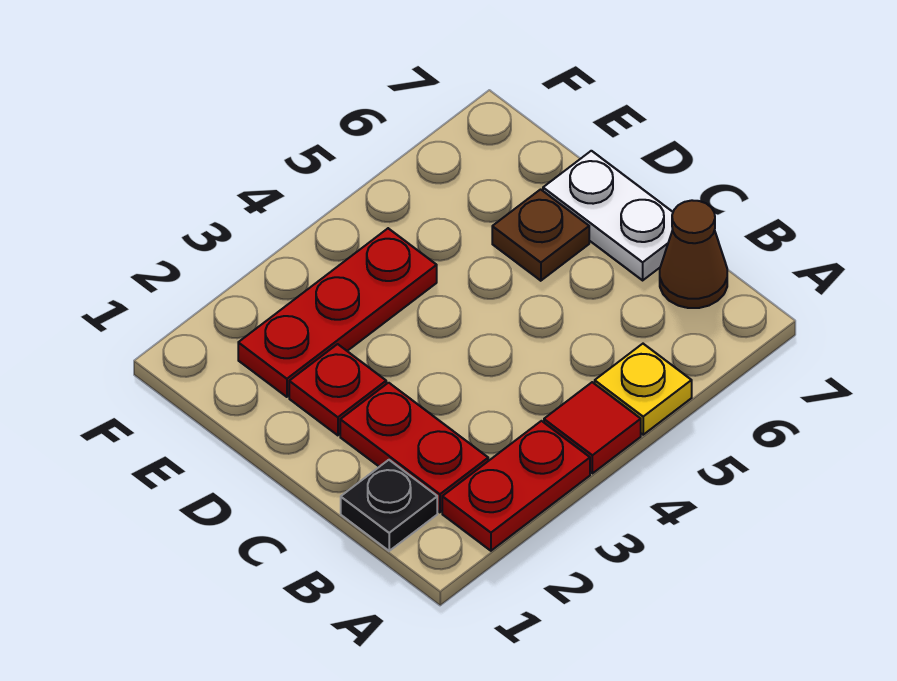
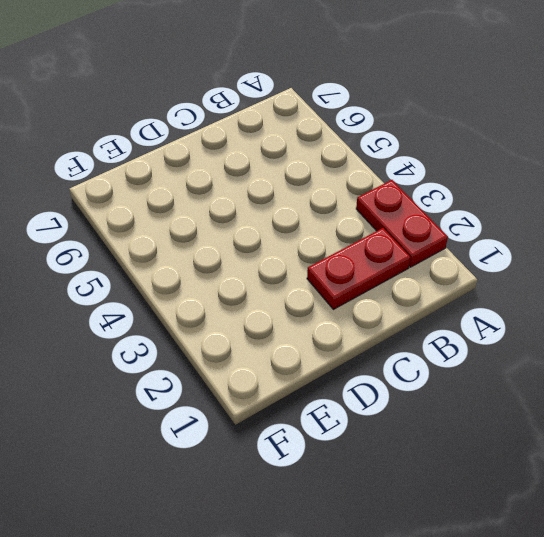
none -> red 1x1 tile [544,382,641,473]
none -> yellow 1x1 plate [595,344,692,435]

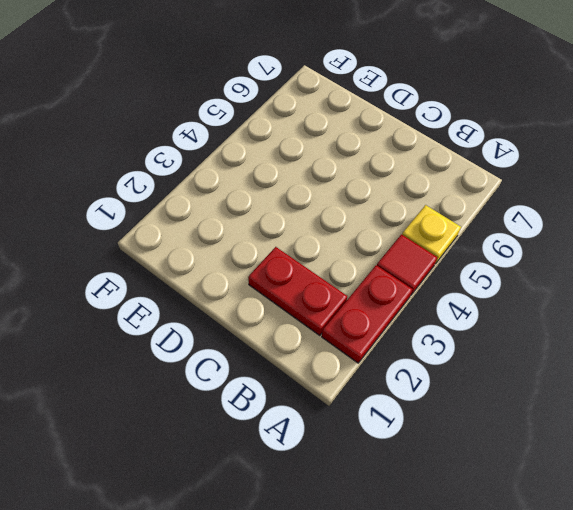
none -> black 1x1 plate [341,460,437,551]
none -> brown 1x1 cone [660,200,727,308]

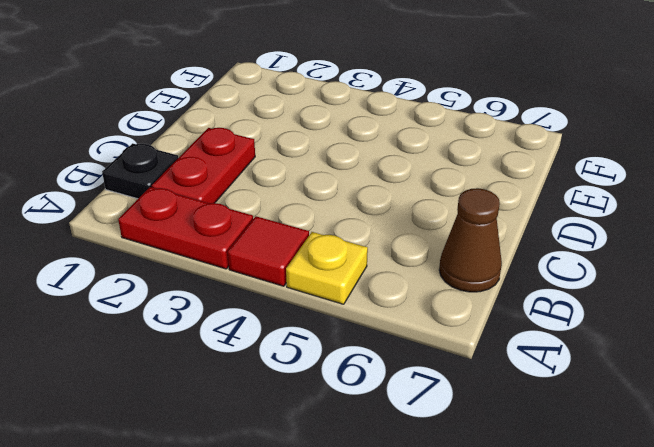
none -> white 1x2 plate [543,151,673,280]
none -> red 1x1 plate [289,344,386,435]

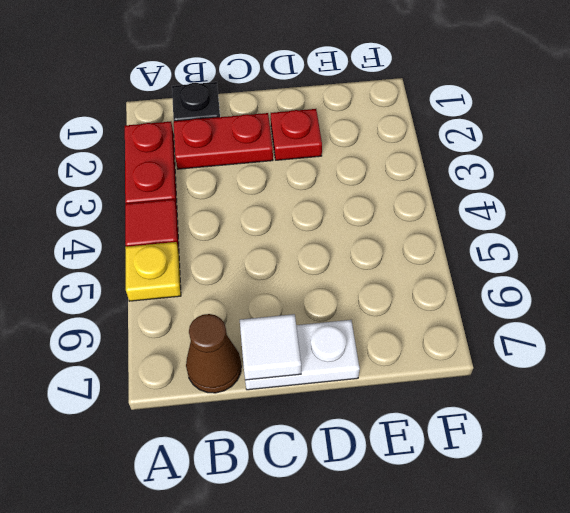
white 1x1 tile [240,314,301,380] -> none
none -> brown 1x1 plate [492,189,589,281]
none -> red 1x3 plate [238,228,437,397]

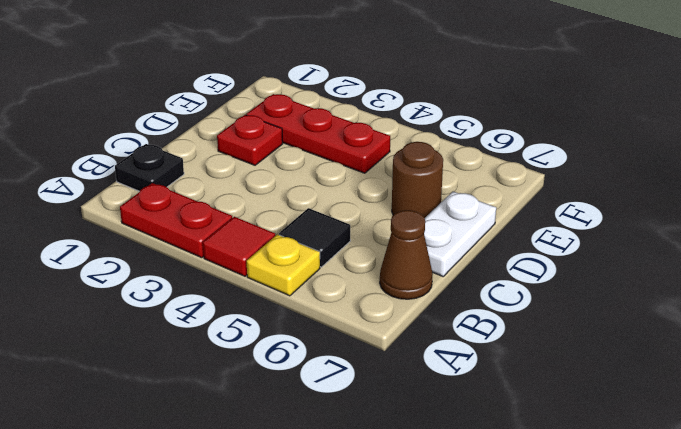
black 1x1 tile [279,208,350,267] -> none
brown 1x1 round brick [392,142,443,218] -> brown 1x1 plate [492,189,589,281]
none -> red 1x2 plate [340,383,488,512]

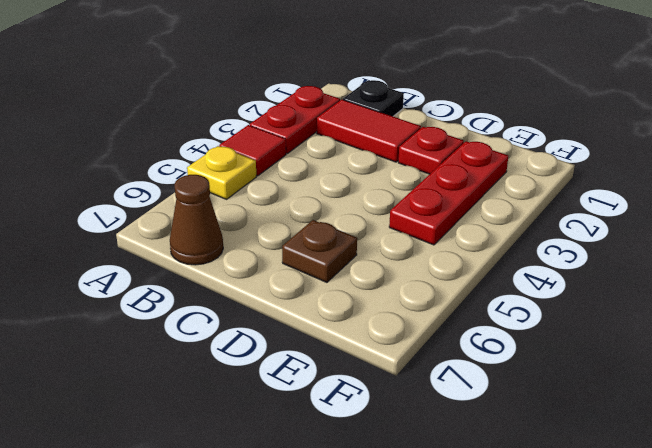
red 1x2 tile [317,100,421,162] -> red 1x2 plate [340,383,488,512]
none -> white 1x2 plate [543,151,673,280]

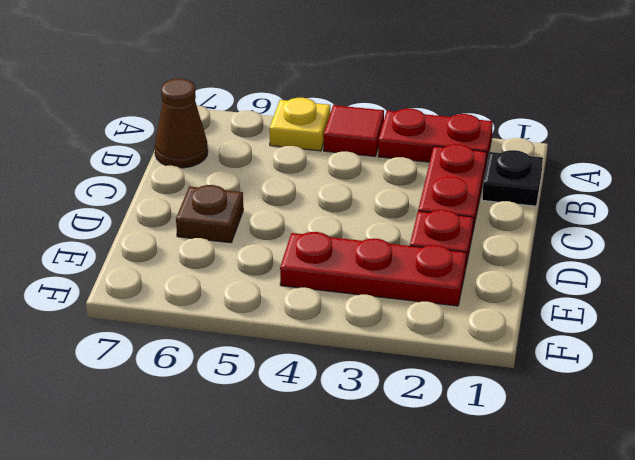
none -> white 1x2 plate [543,151,673,280]

